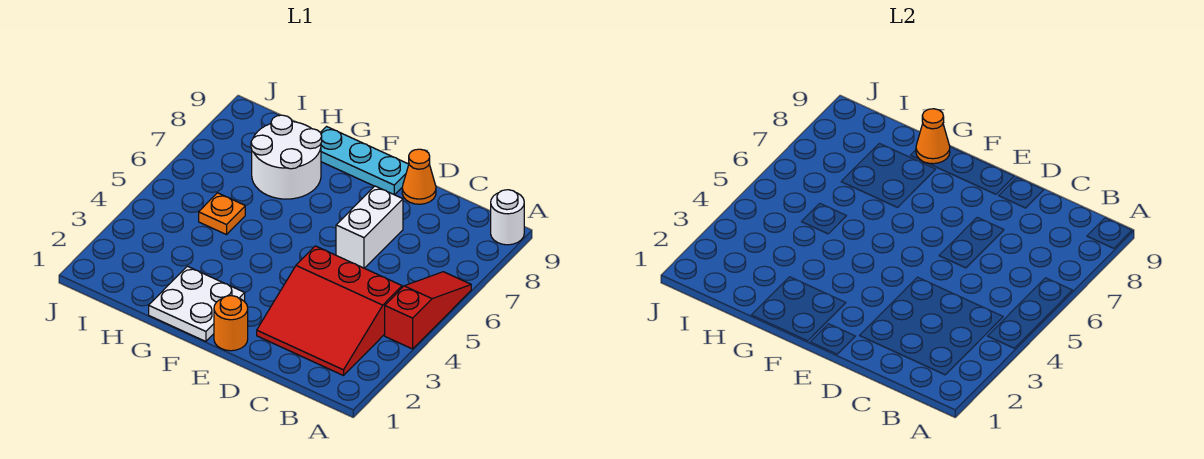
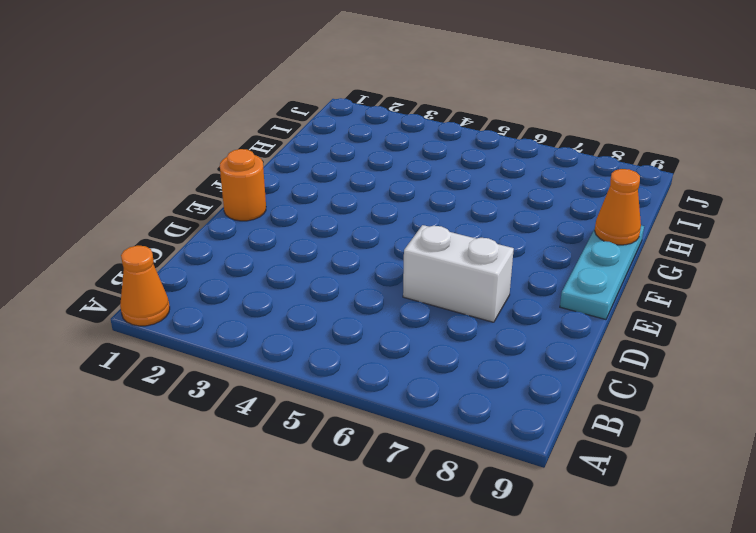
orange 1x1 cone [120,246,170,326] -> orange 1x1 cone moved to [402,149,436,204]
none -> red 1x3 slope [385,272,471,349]
none -> white 1x1 round brick [491,190,524,245]

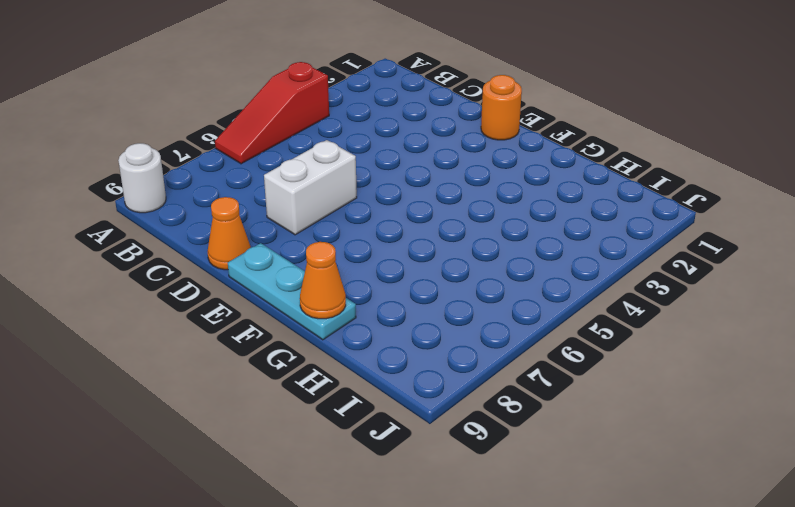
none -> red 3x3 slope [257,246,402,376]
none -> white 2x2 plate [149,266,245,341]

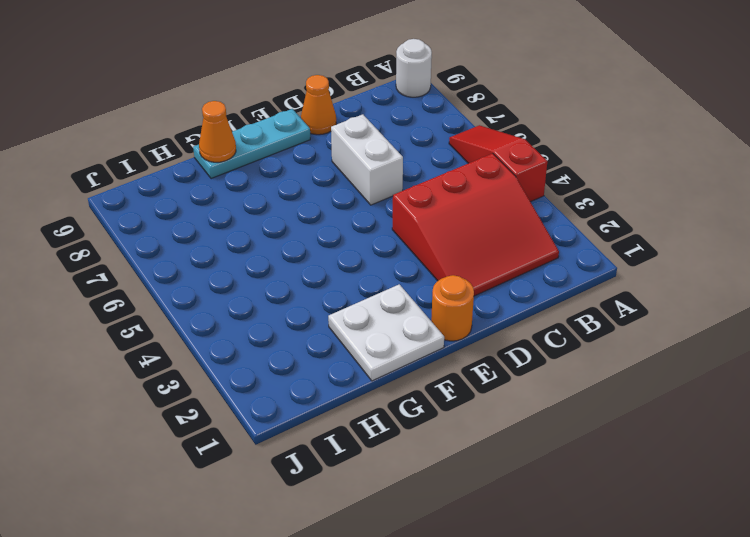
none -> white 2x2 round brick [251,115,322,199]
none -> orange 1x1 plate [199,193,245,235]

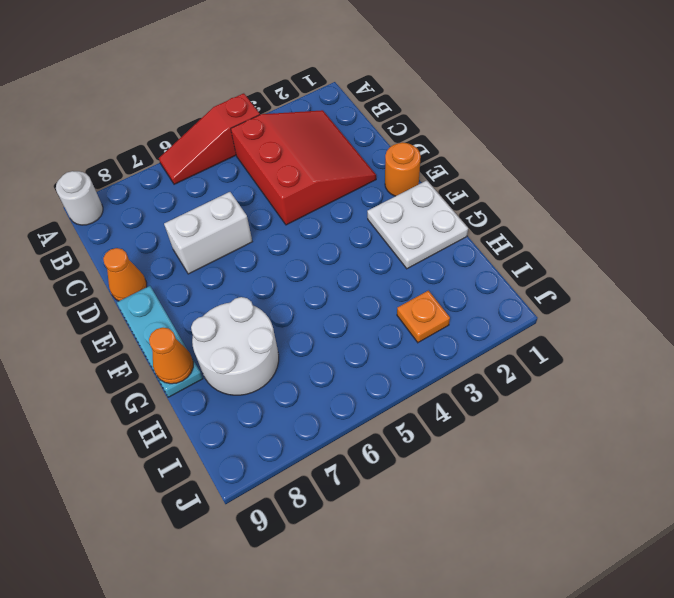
orange 1x1 plate [397,291,450,342] -> orange 1x1 plate moved to [199,193,245,235]

